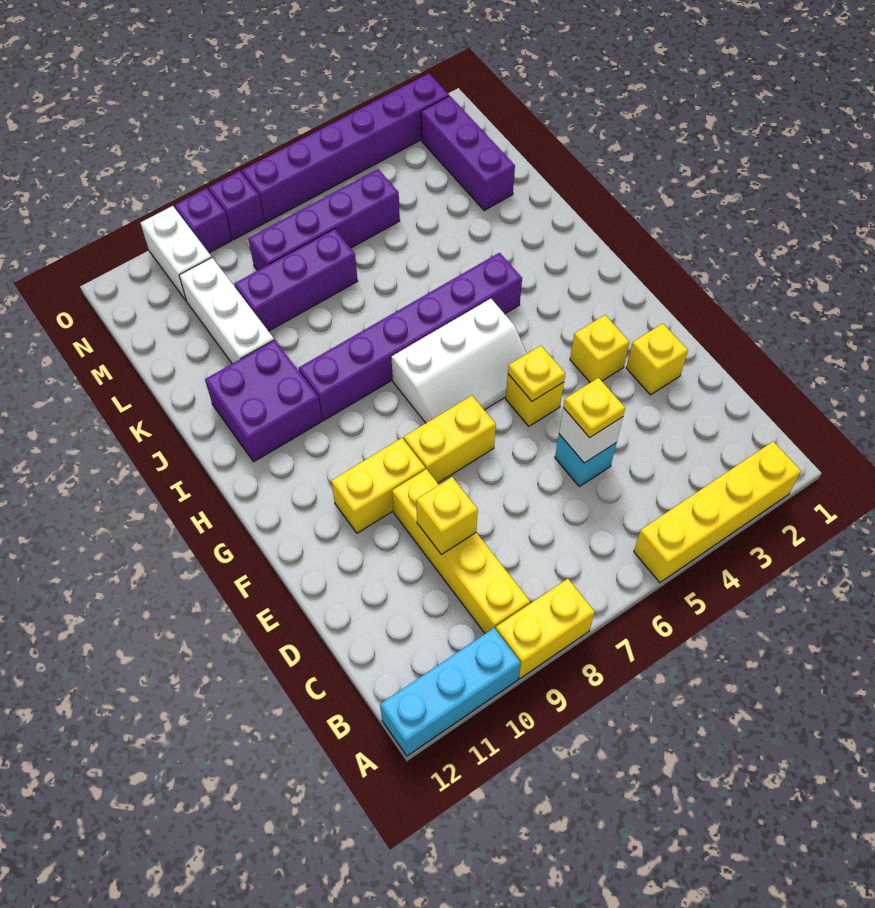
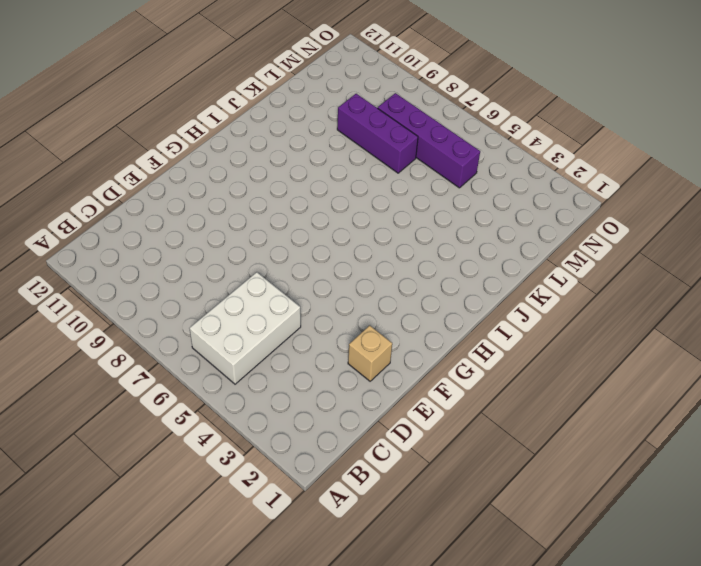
white 2x3 brick [189,272,301,384] -> cyan 1x1 brick [555,434,616,486]
tan 1x1 brick [348,325,392,381] -> yellow 1x1 brick [626,323,688,395]
none -> yellow 1x4 brick [634,441,801,582]
none -> yellow 1x2 brick [496,579,595,679]
none -> cyan 1x3 brick [380,628,520,756]

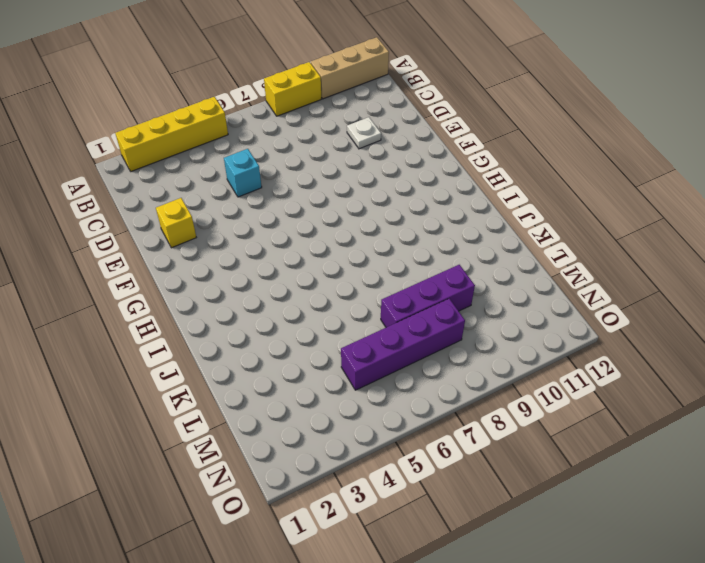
tan 1x3 brick [311,37,389,99] -> cyan 1x3 brick [380,628,520,756]
white 1x1 plate [347,117,381,149] -> none
none -> yellow 1x4 brick [392,469,530,634]
none -> yellow 1x1 brick [570,315,630,383]
none -> yellow 1x1 brick [506,374,564,426]

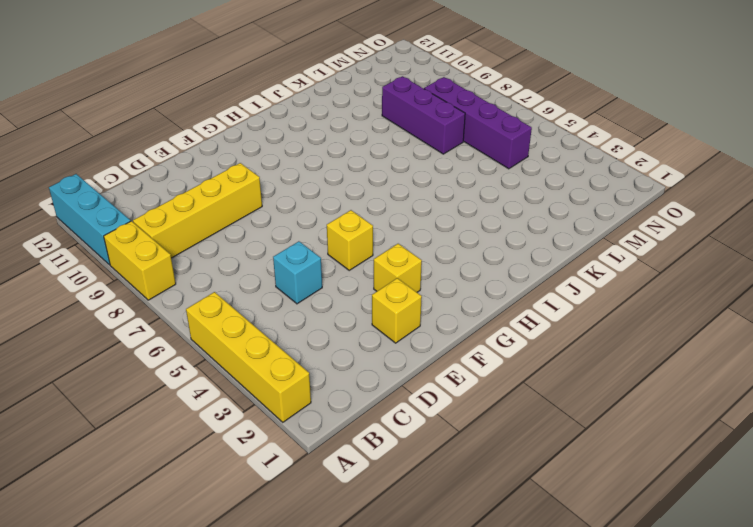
none -> yellow 1x2 brick [404,396,496,483]
none -> yellow 1x2 brick [331,438,425,533]
none -> white 2x3 slope [391,298,527,423]

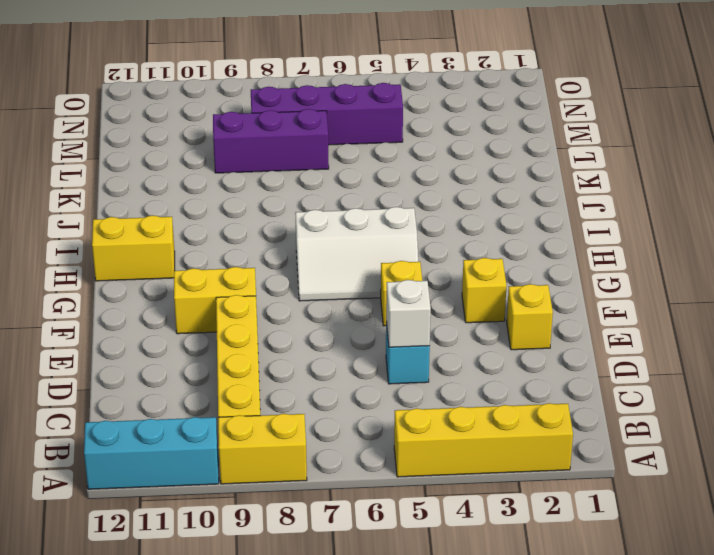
yellow 1x2 brick [92,216,175,281] -> yellow 1x2 brick moved to [404,396,496,483]
none -> purple 1x6 brick [299,253,522,420]
none -> purple 2x2 brick [205,340,322,462]
none -> white 1x3 brick [179,258,274,364]

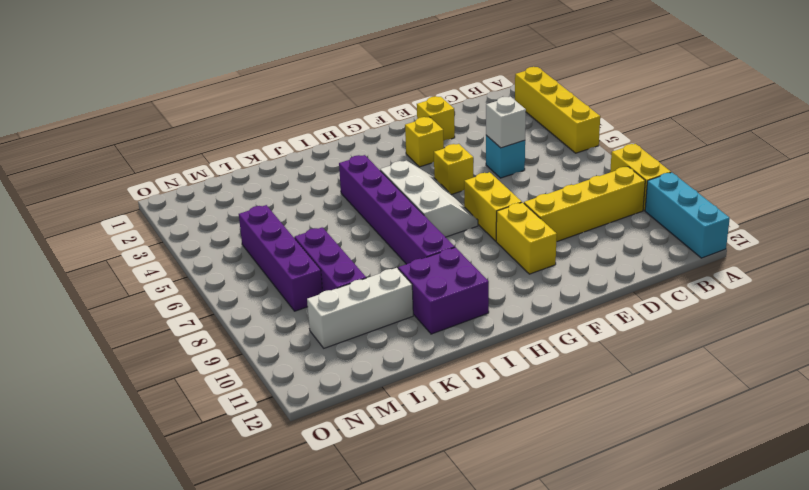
none -> purple 1x3 brick [421,96,515,211]
none -> white 1x2 brick [140,206,212,301]
none -> purple 1x6 brick [242,74,449,222]

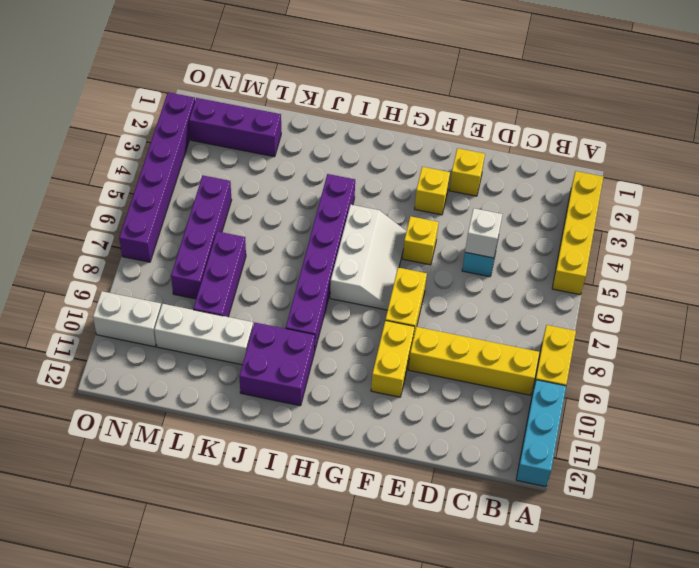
none -> purple 1x1 brick [208,171,264,240]
none -> purple 1x1 brick [175,188,232,253]
none -> yellow 1x1 brick [416,477,478,554]

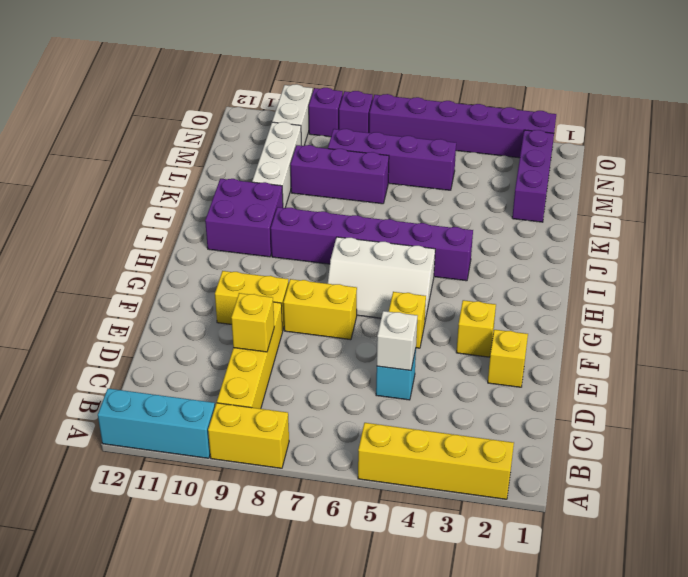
none -> yellow 1x1 plate [508,345,565,401]
none -> yellow 1x1 plate [563,378,625,438]

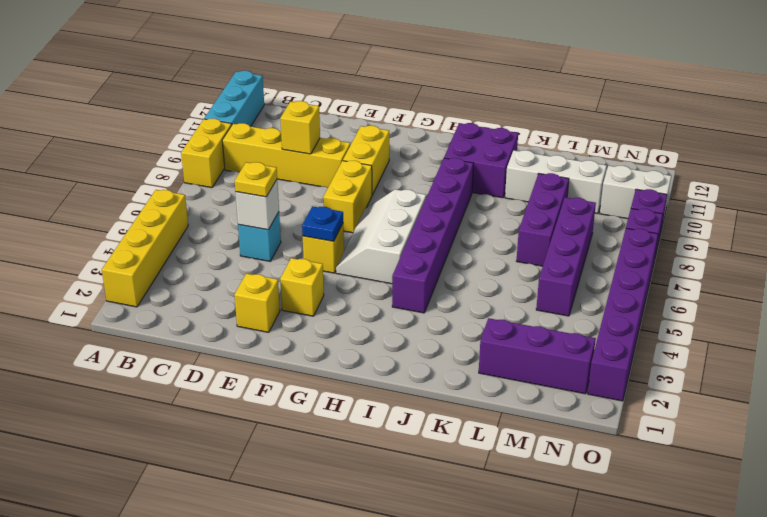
blue 1x1 plate [302,206,343,241] -> yellow 1x1 plate [508,345,565,401]

